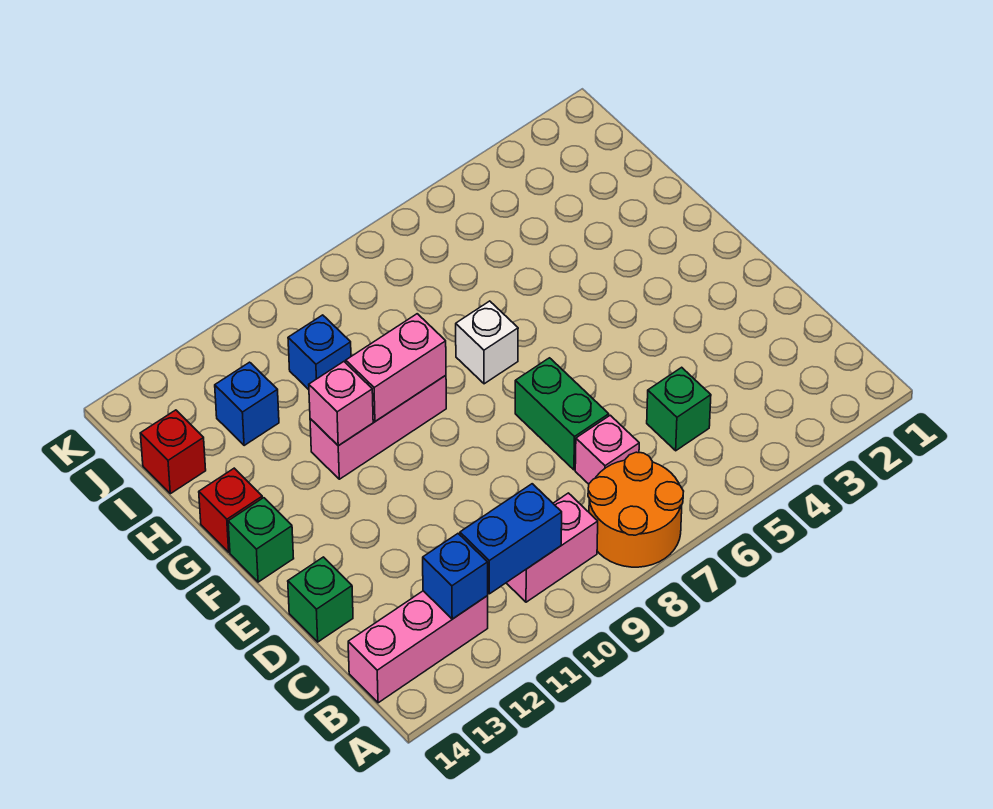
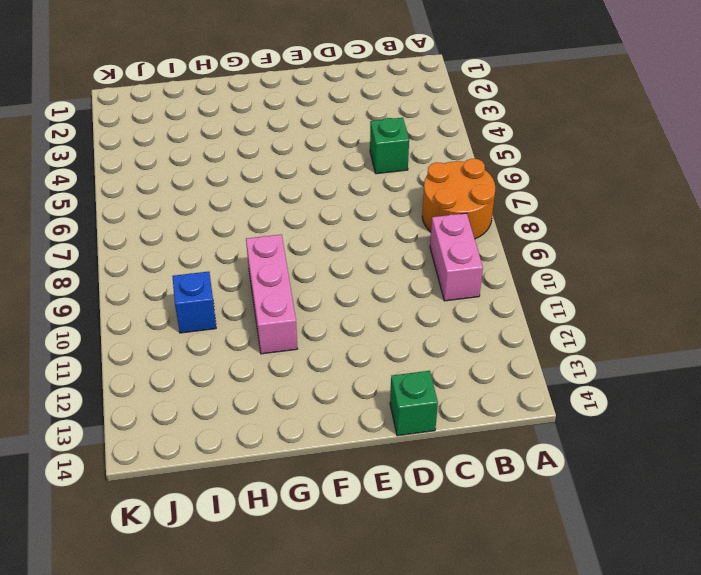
none -> pink 1x3 brick [348,591,488,703]
none -> pink 1x1 brick [575,415,639,484]
none -> green 1x2 brick [515,358,609,470]

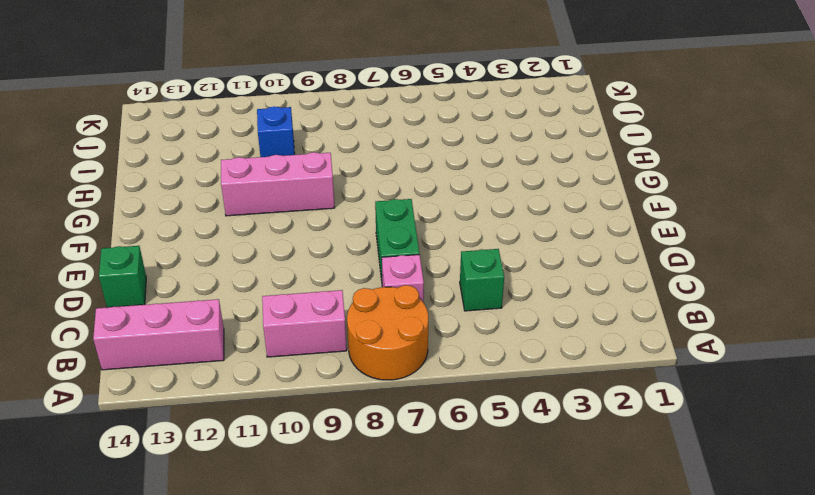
none -> green 1x1 brick [228,498,294,582]
none -> white 1x1 brick [456,301,518,384]
none -> red 1x1 brick [199,468,262,552]

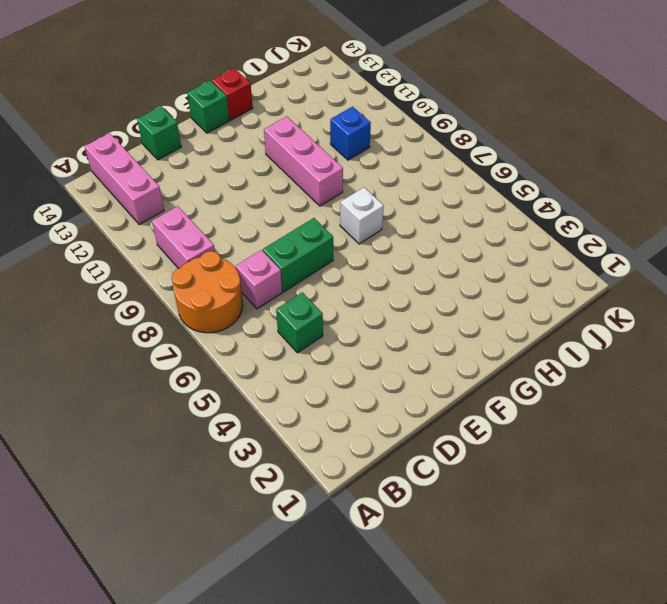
none -> blue 1x1 brick [215,362,279,445]
none -> red 1x1 brick [140,410,206,494]
none -> blue 1x2 brick [460,484,562,594]

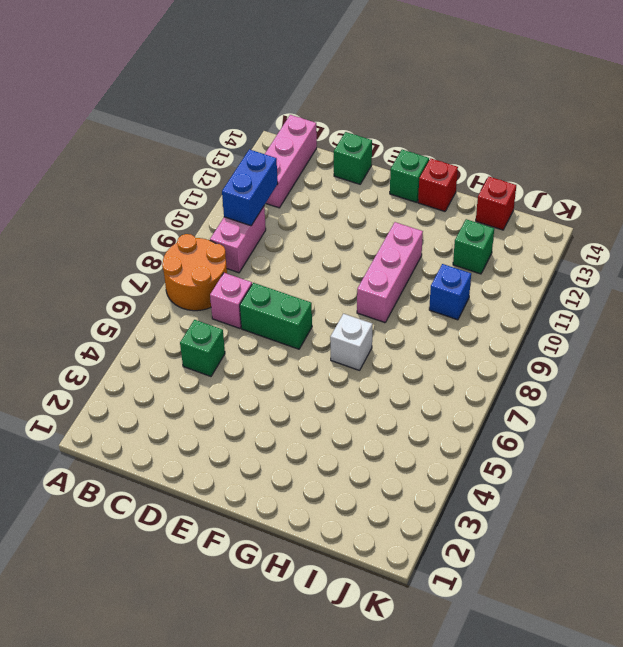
green 1x1 brick [453,219,494,274] -> blue 1x1 brick [215,362,279,445]
none -> blue 1x1 brick [423,534,488,619]
none -> pink 1x2 brick [346,314,446,421]
none -> pink 1x1 brick [309,362,373,446]

